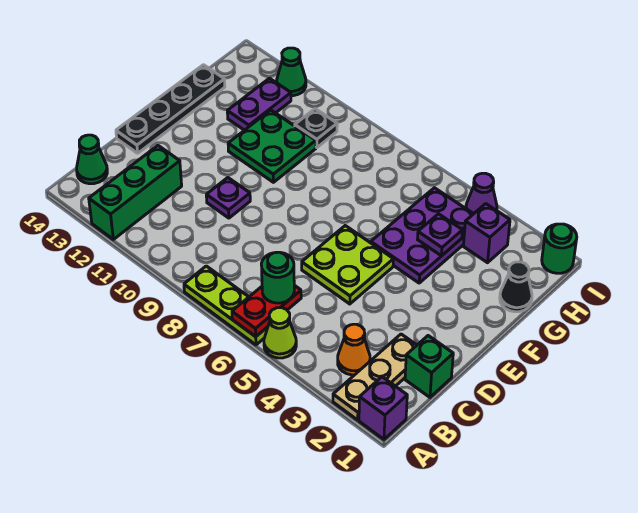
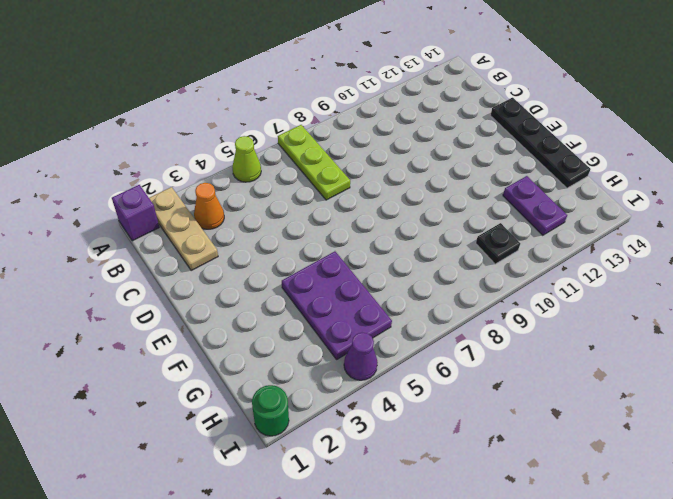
lime 1x3 plate [278,125,350,200] -> lime 1x3 plate turned to [184,266,268,345]
none -> green 1x3 brick [89,146,182,239]
none -> green 1x1 cone [77,135,107,184]
none -> green 1x1 brick [405,336,453,397]

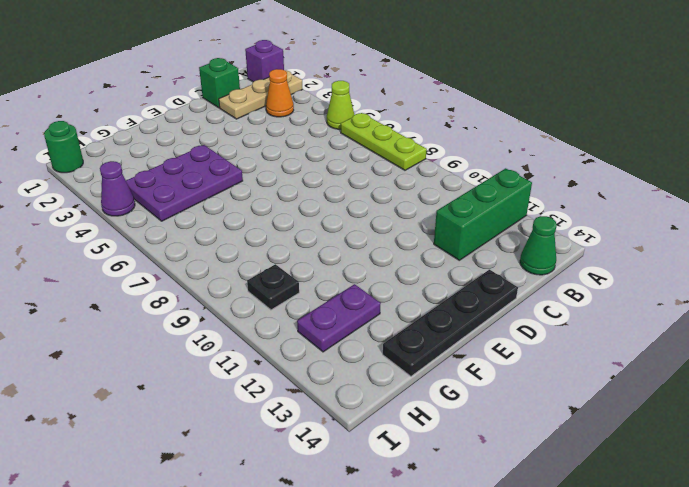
none -> lime 2x2 plate [302,226,393,304]
none -> purple 1x1 plate [206,178,250,218]
none -> green 2x2 plate [228,110,316,182]

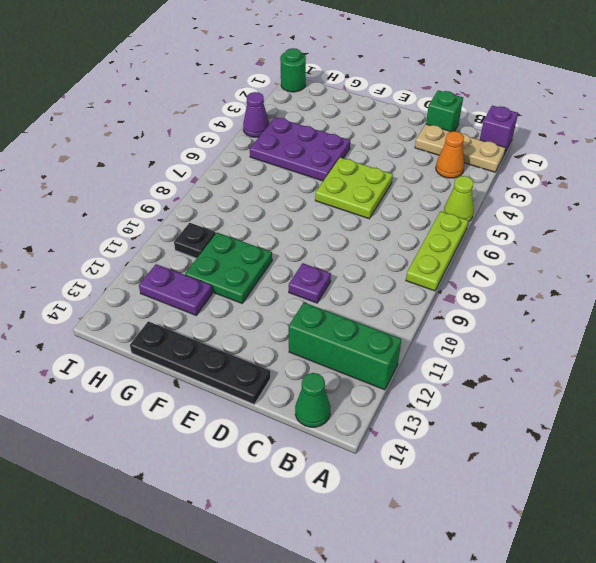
none -> black 1x1 cone [500,262,532,312]
none -> purple 1x1 brick [463,204,510,263]
none -> green 1x1 cone [277,48,306,96]

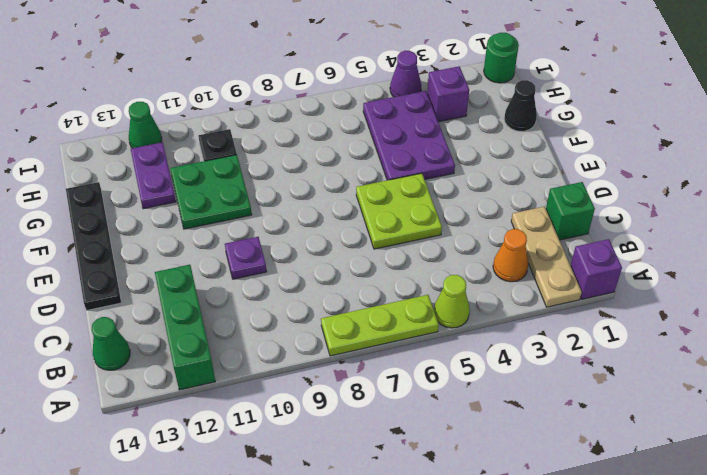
none -> red 1x2 plate [232,285,301,337]
none -> purple 1x1 plate [418,214,462,256]
none -> green 1x1 round brick [261,252,294,303]

